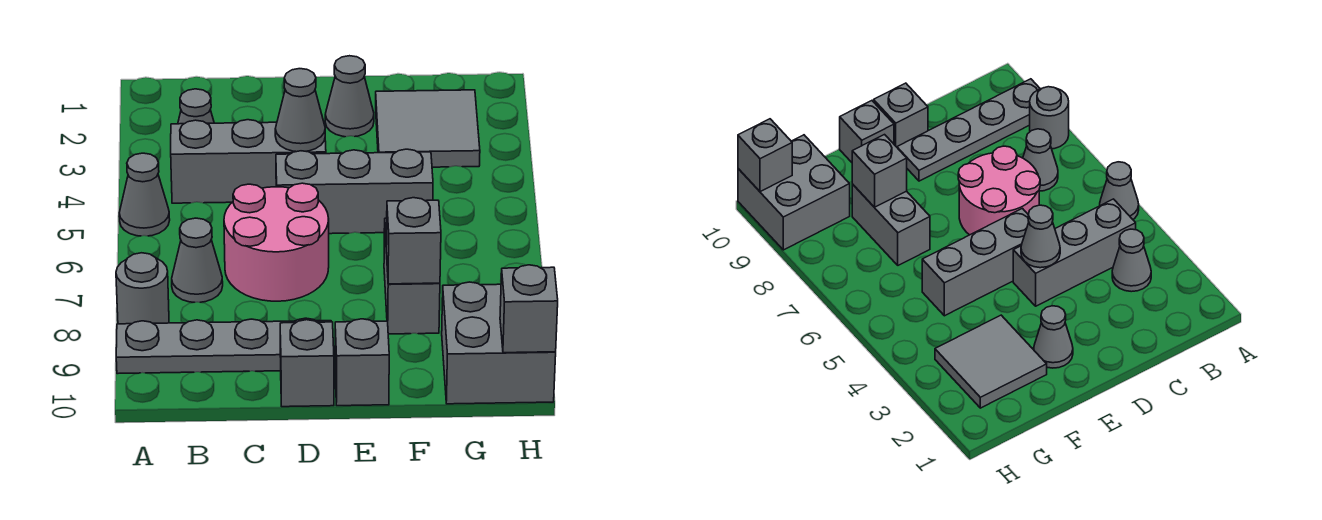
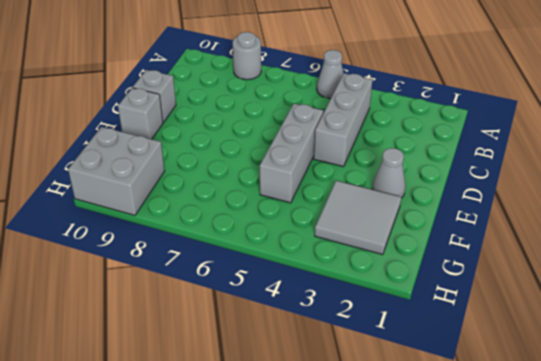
none -> grey 1x4 plate [116,318,331,374]
none -> grey 1x1 cone [178,89,214,124]
none -> grey 1x1 cone [172,218,223,302]

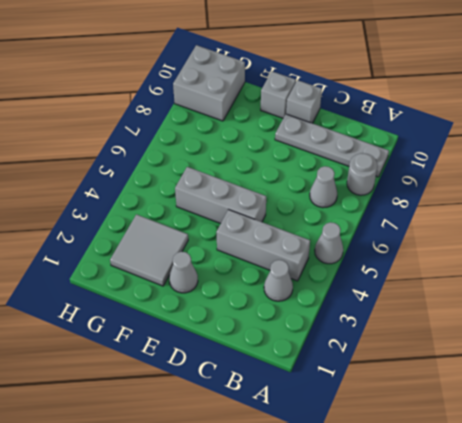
none -> pink 2x2 round brick [224,183,329,301]
none -> grey 1x2 brick [384,218,440,334]
none -> grey 1x1 cone [275,69,325,152]

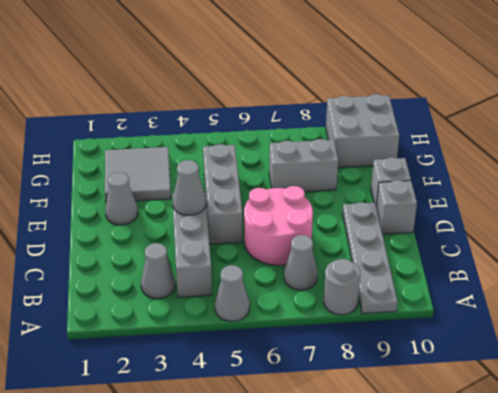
none -> grey 1x1 brick [386,198,441,284]
none -> grey 1x1 brick [500,265,558,353]

